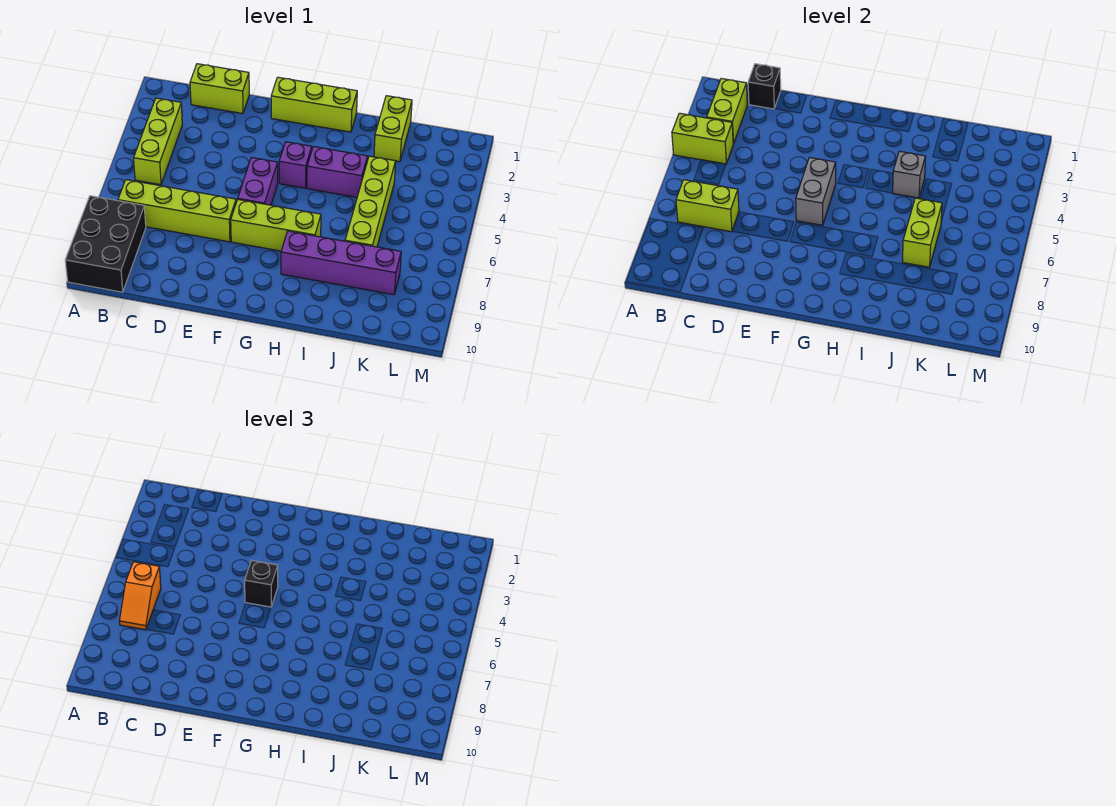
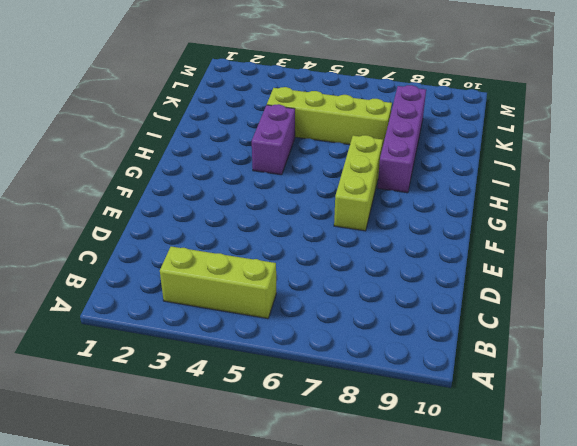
none -> black 2x3 brick [65,196,146,292]
none -> lime 1x4 brick [118,180,236,242]
none -> lime 1x2 brick [190,64,249,114]

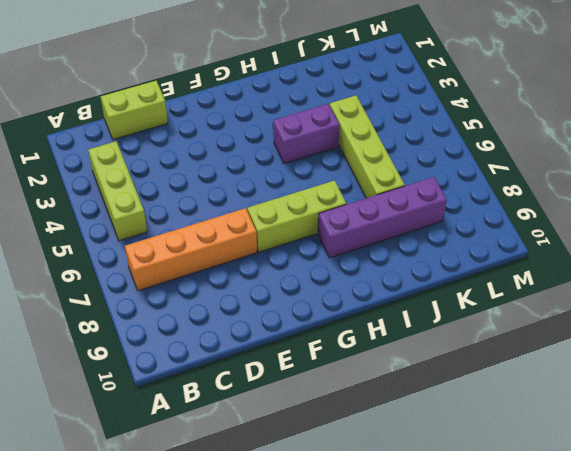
orange 1x4 brick [125,208,257,291] -> lime 1x4 brick [118,180,236,242]
none -> black 2x3 brick [65,196,146,292]
none -> lime 1x3 brick [271,77,357,132]
none -> purple 1x2 brick [238,157,278,205]

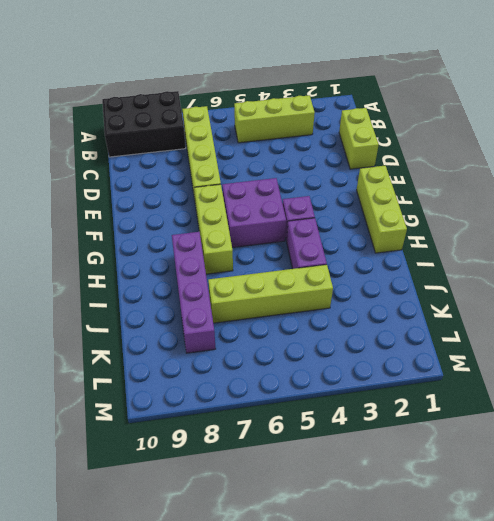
purple 2x2 brick [222,178,286,248] -> purple 1x2 brick [238,157,278,205]
none -> lime 1x2 brick [374,96,412,162]
none -> lime 1x2 brick [672,113,733,164]
none -> lime 1x2 brick [707,79,747,144]

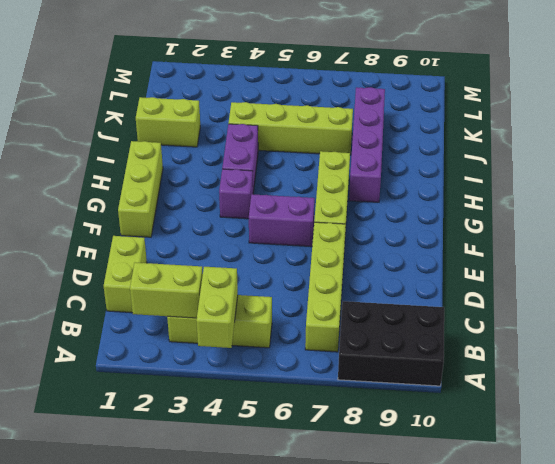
none -> lime 1x2 brick [676,180,739,232]
none -> black 1x1 brick [748,64,781,109]
none -> grey 1x2 brick [796,157,836,225]

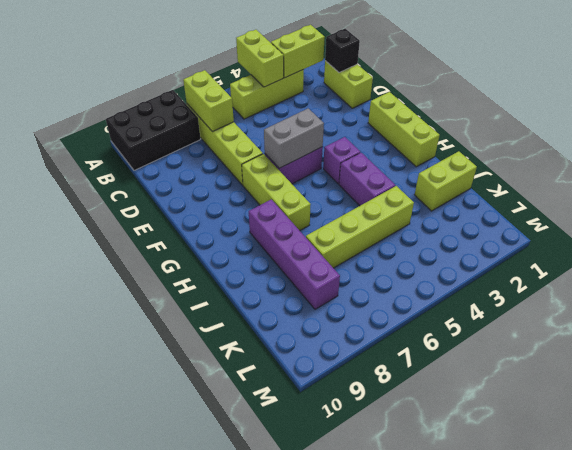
none -> grey 1x1 brick [893,151,926,198]
none -> lime 1x2 brick [902,198,942,267]
none -> orange 1x2 slope [119,562,161,630]

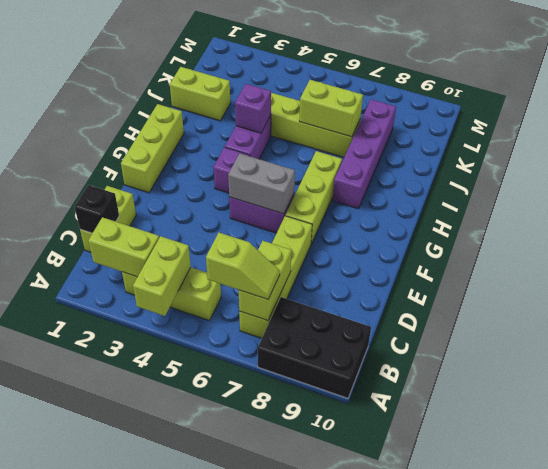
lime 1x2 slope [206,233,280,299] -> orange 1x2 slope [119,562,161,630]
purple 1x1 brick [235,84,271,133] -> grey 1x1 brick [893,151,926,198]
none -> black 1x1 brick [245,560,278,607]

